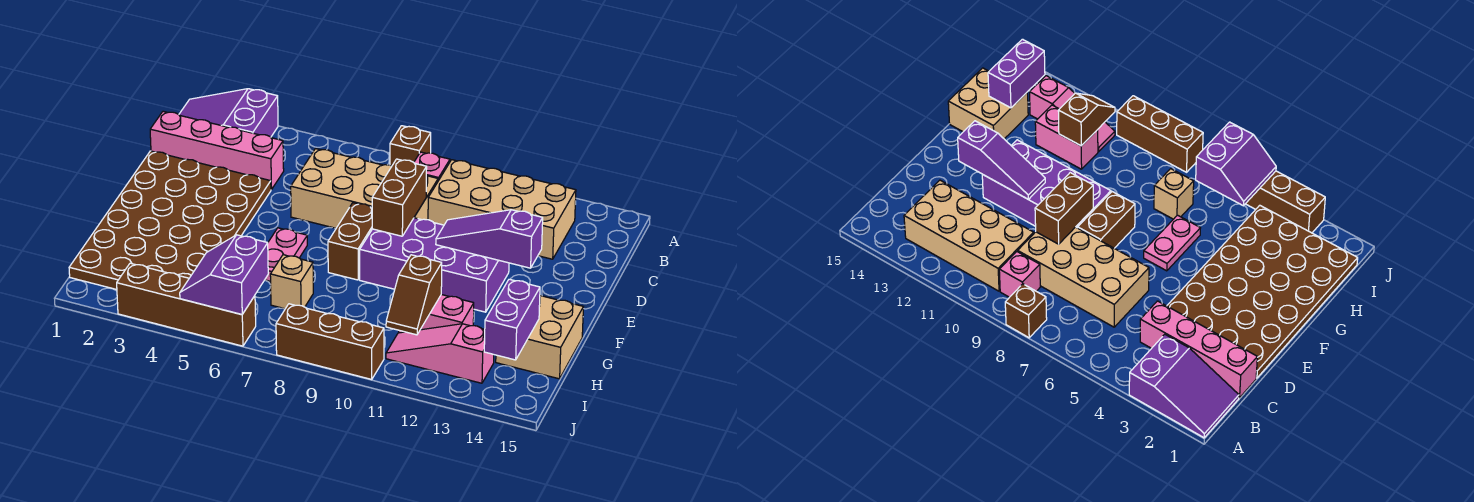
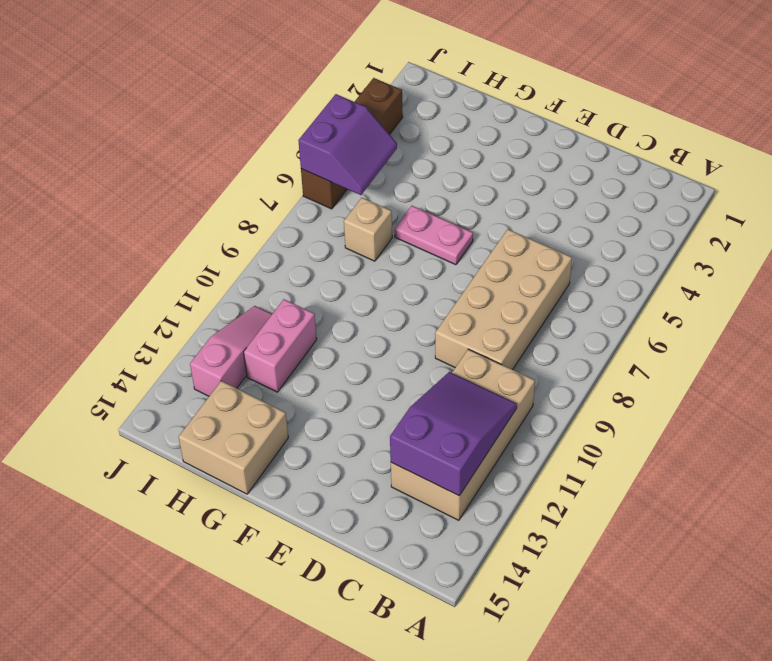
purple 2x3 slope [390,372,517,496] -> purple 2x3 slope moved to [179,89,278,137]
purple 2x2 slope [298,94,397,195] -> purple 2x2 slope turned to [180,235,268,314]
none -> brown 1x1 brick [390,126,431,166]
none -> pink 1x1 brick [414,152,450,181]
none -> pink 1x4 brick [150,111,284,190]

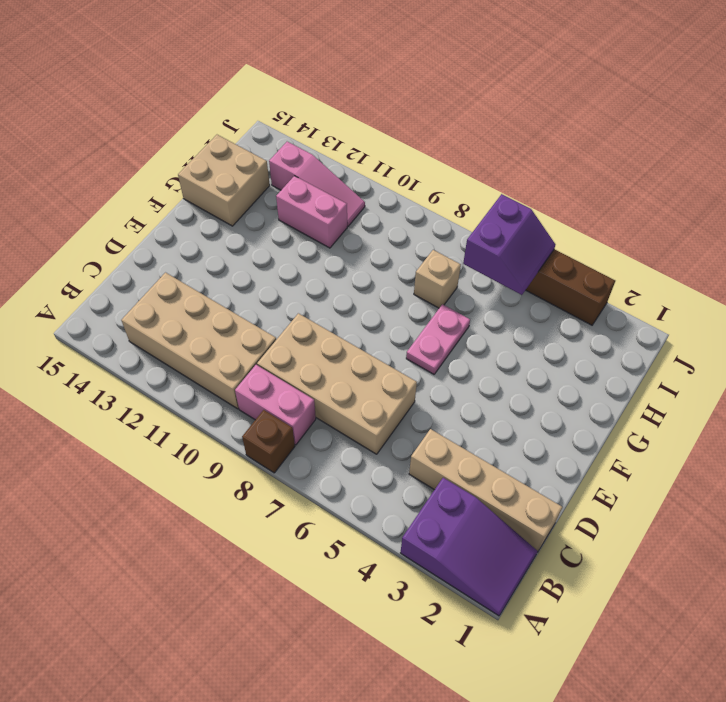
pink 1x2 brick [235,365,316,445] -> pink 1x1 brick [414,152,450,181]
tan 1x4 brick [409,429,562,551] -> pink 1x4 brick [150,111,284,190]
none -> brown 4x6 plate [69,151,271,290]
none -> brown 1x2 brick [328,203,372,280]
none -> purple 2x4 brick [360,218,509,312]

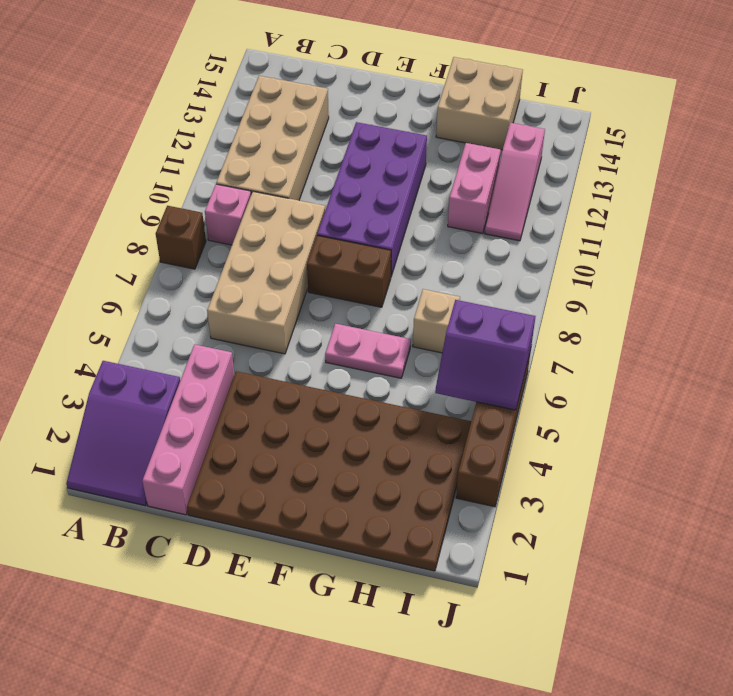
none -> brown 1x3 brick [276,304,384,379]
none -> brown 1x2 brick [372,159,427,236]
none -> purple 1x3 slope [436,210,543,268]

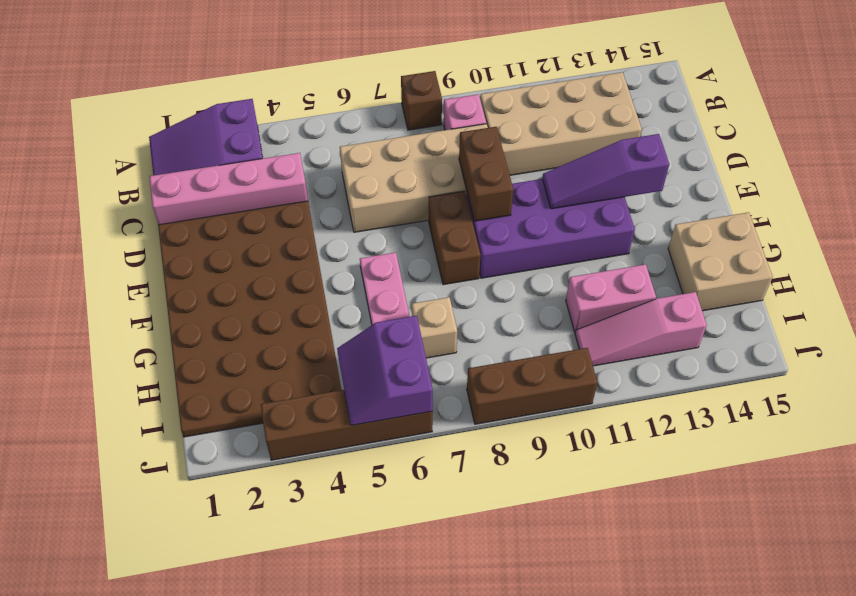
none -> brown 1x2 slope [386,255,442,335]
none -> purple 1x2 brick [484,279,540,360]

